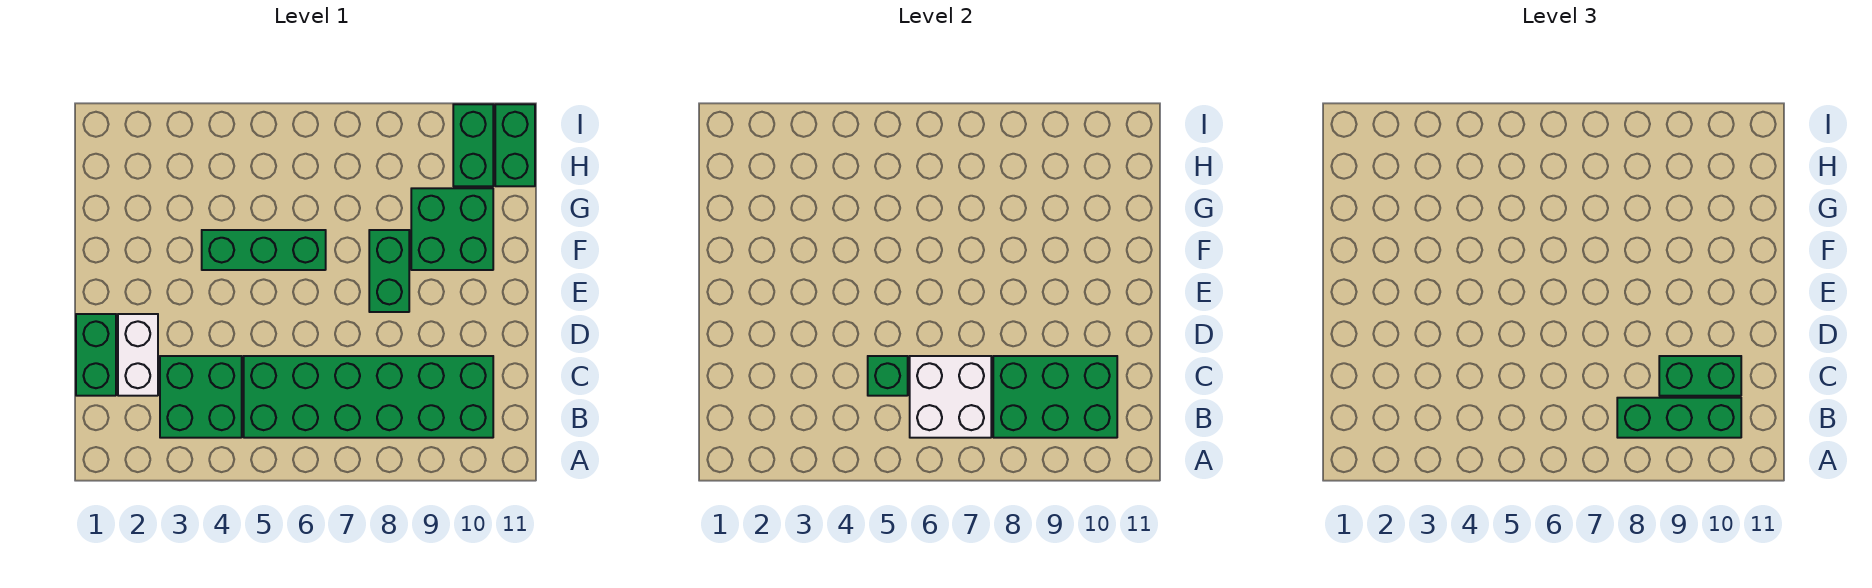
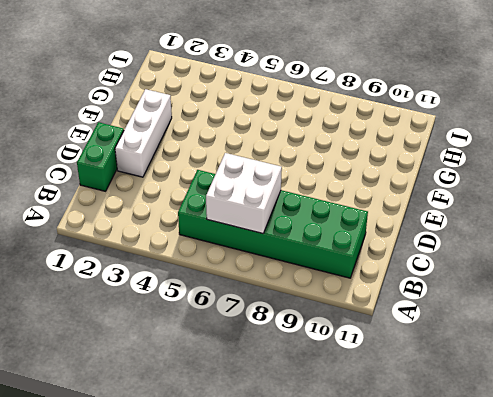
white 1x3 brick [115,89,172,177] -> white 1x2 brick [118,314,158,396]
none -> green 2x2 brick [160,356,242,438]
none -> green 1x2 brick [369,230,409,312]
none -> green 1x3 brick [202,230,326,270]

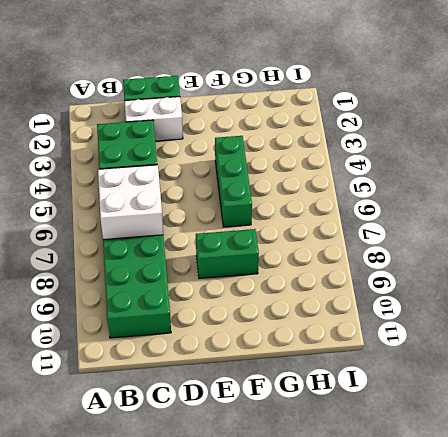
none -> green 2x2 brick [411,188,493,270]
none -> green 1x2 brick [453,104,493,186]
none -> green 1x2 brick [495,104,535,186]

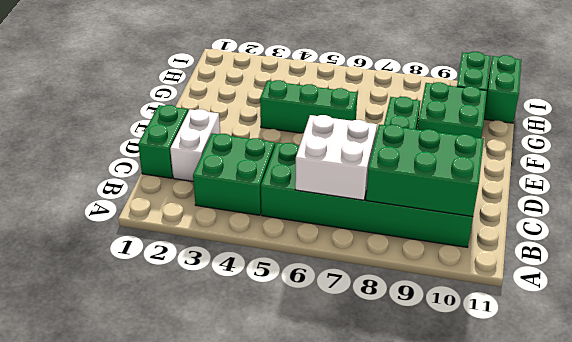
none -> green 1x1 brick [868,356,908,396]
none -> green 1x3 brick [1617,398,1741,438]
none -> green 1x2 brick [1659,356,1741,396]

